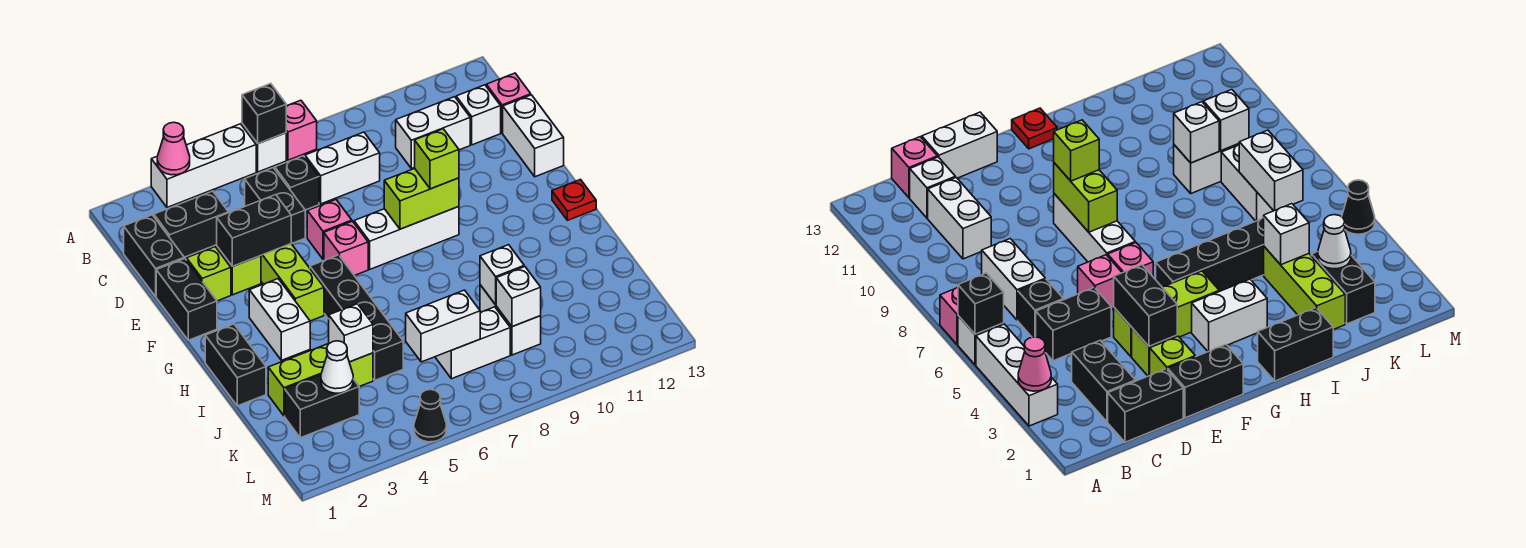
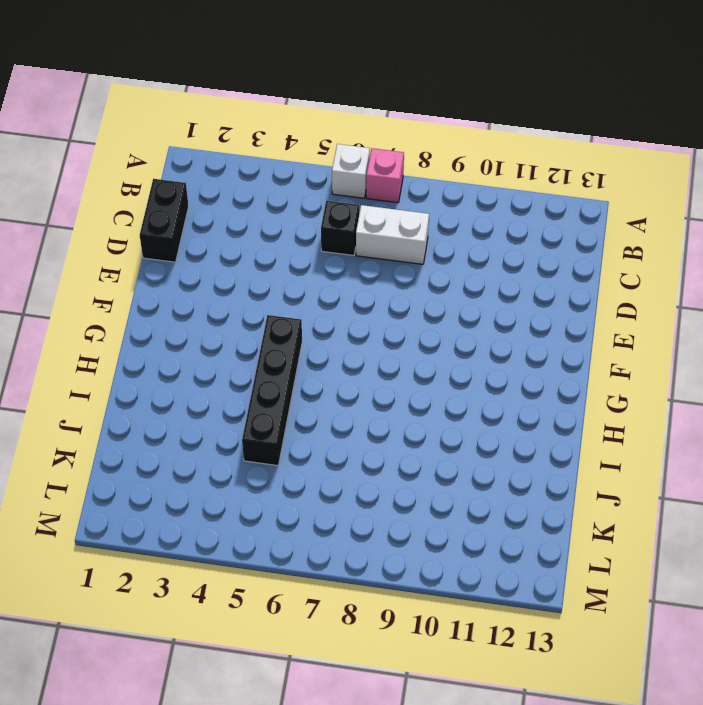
none -> white 1x3 brick [151,124,256,207]
none -> black 1x2 brick [154,191,228,257]
none -> black 1x2 brick [245,168,305,244]
none -> white 1x2 brick [396,97,470,168]

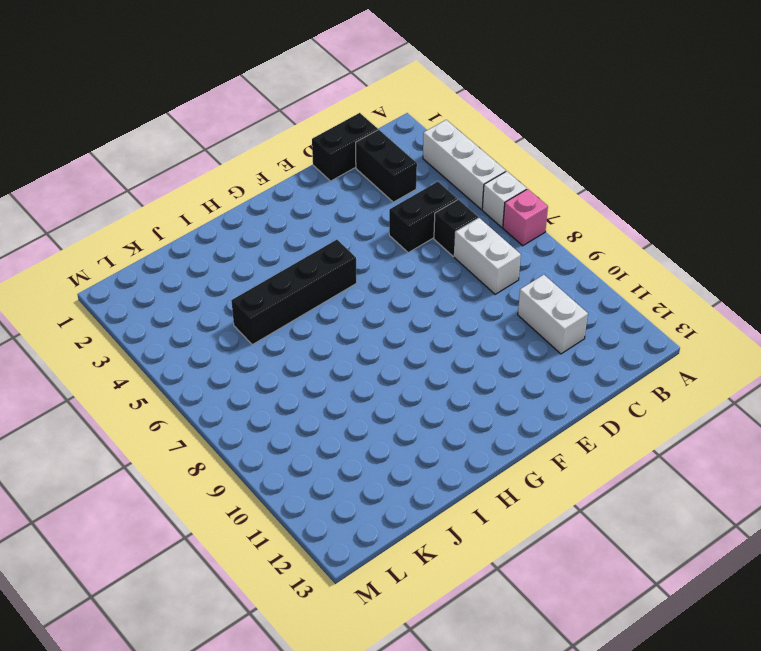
none -> white 1x1 brick [456,85,501,145]
none -> pink 1x1 brick [486,73,531,133]
none -> white 1x2 brick [503,95,564,177]
none -> black 1x2 brick [156,258,217,340]

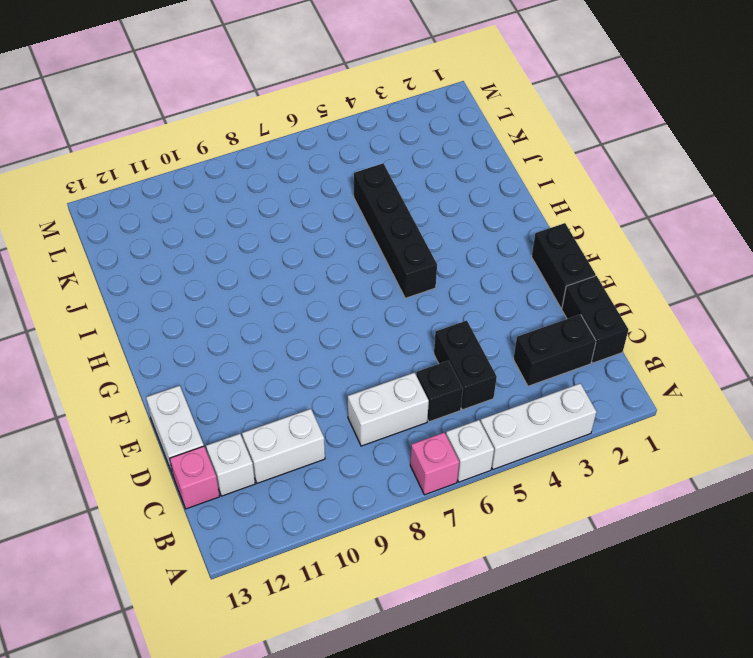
none -> lime 1x1 brick [187,247,231,301]
none -> lime 1x1 brick [217,247,261,295]
none -> lime 1x3 brick [261,244,324,321]
none -> pink 1x1 brick [307,200,352,259]

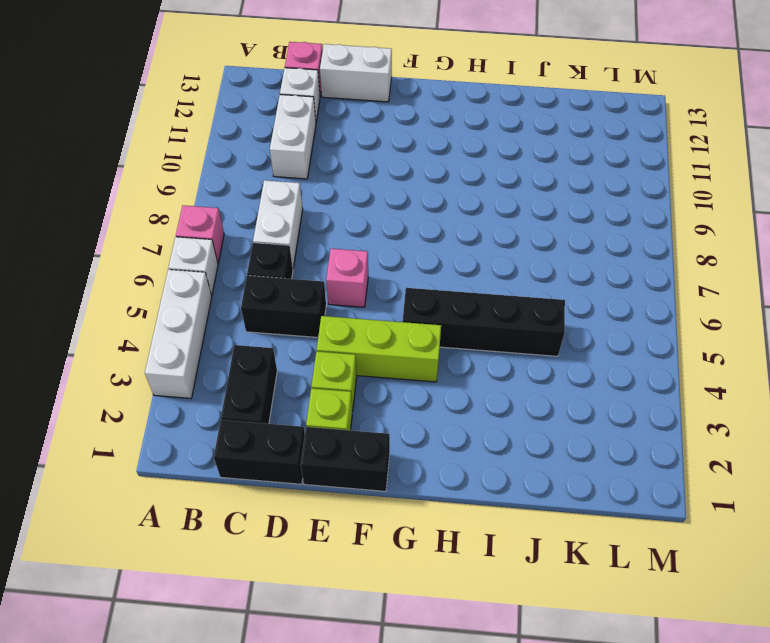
none -> pink 1x1 brick [324,221,368,276]
none -> white 1x3 brick [354,207,459,269]
none -> white 1x2 brick [249,279,310,360]
none -> red 1x1 plate [552,180,596,220]

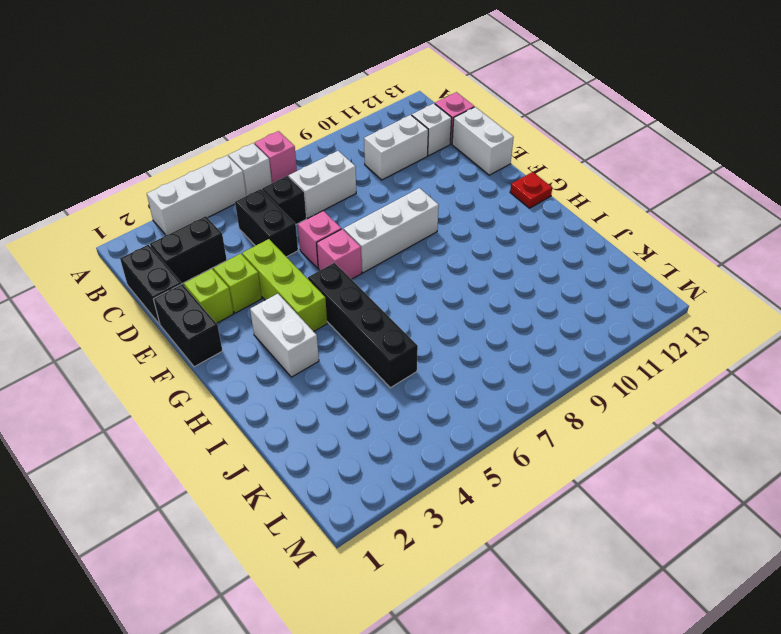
none -> black 1x2 brick [205,324,266,406]
none -> lime 1x3 brick [268,344,373,416]
none -> white 1x2 brick [480,285,541,355]
none -> black 1x2 brick [285,375,359,438]

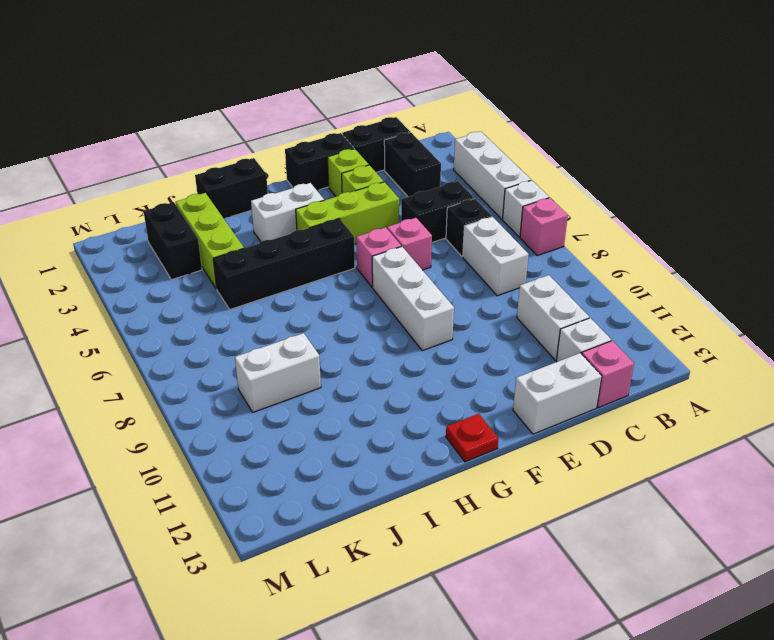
none -> white 1x2 brick [436,307,510,379]
none -> black 1x1 cone [414,389,446,442]
none -> pink 1x1 cone [157,122,190,175]
none -> black 1x1 brick [242,84,286,144]

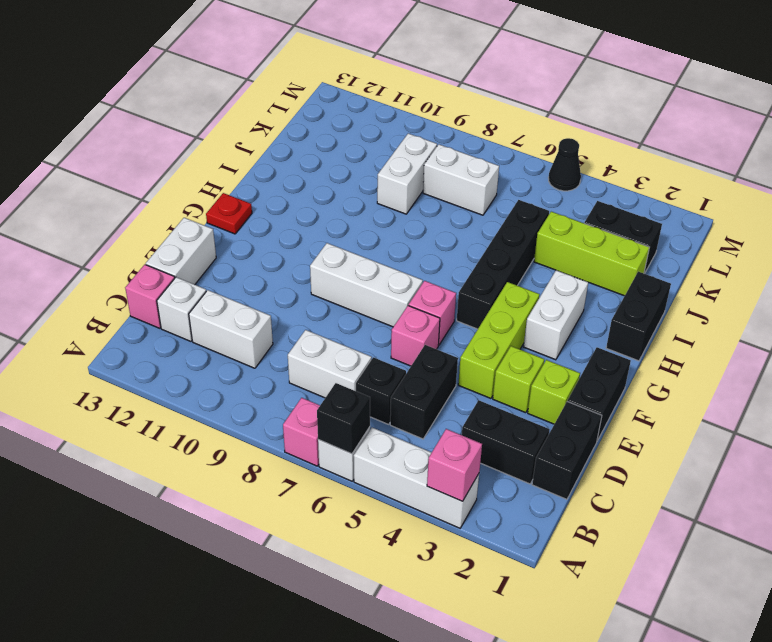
pink 1x1 brick [427,429,482,501] -> pink 1x1 cone [157,122,190,175]
none -> black 1x2 brick [217,195,291,266]
none -> lime 1x2 brick [384,168,459,229]
none -> white 1x1 brick [329,304,373,362]
none -> white 1x1 brick [480,245,524,305]

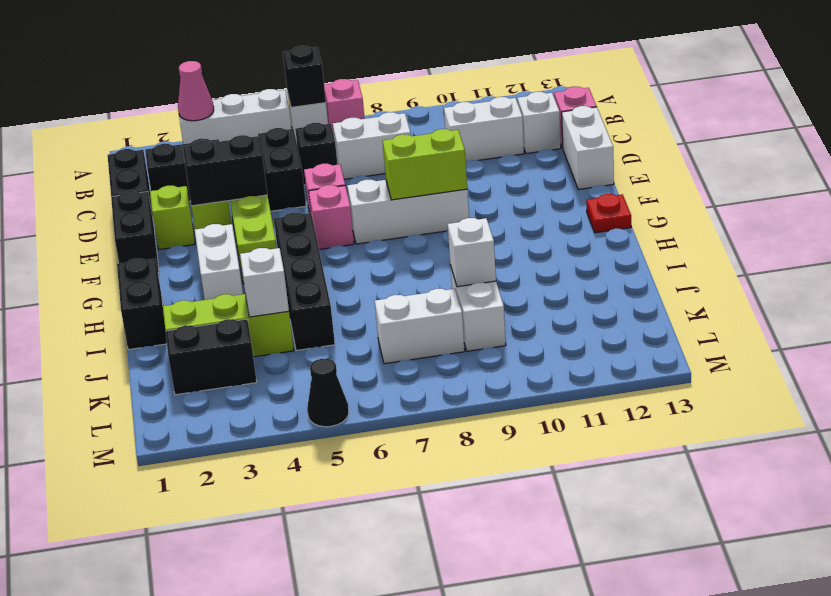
none -> white 1x1 cone [321,341,353,393]
none -> white 1x2 brick [406,290,480,362]
none -> white 1x1 brick [496,267,541,327]
none -> lime 1x1 brick [415,129,459,189]

